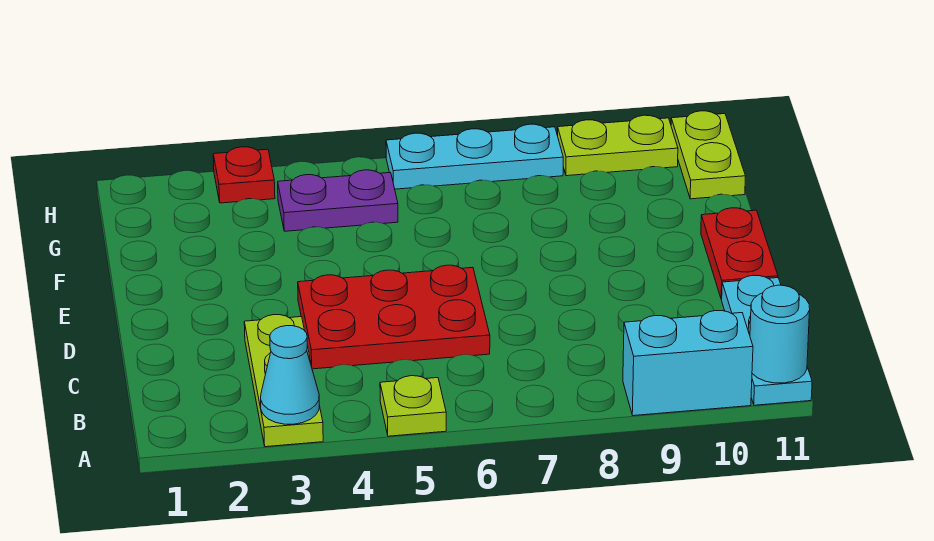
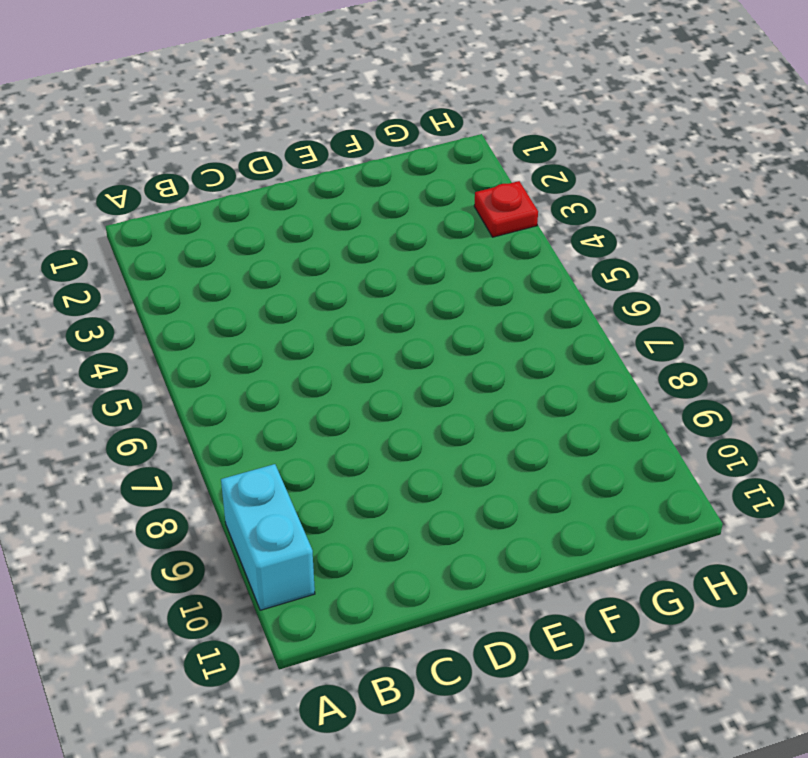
none -> lime 1x3 plate [244,315,323,447]
none -> lime 1x1 plate [380,376,446,436]
none -> cyan 1x3 plate [722,275,812,405]

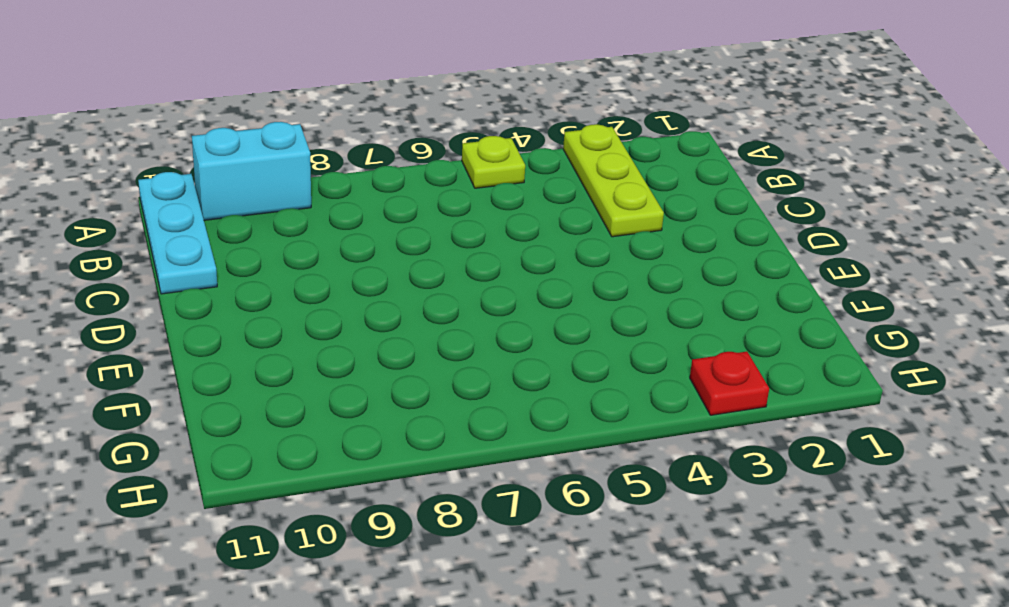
none -> red 2x3 plate [298,265,490,369]
none -> red 1x2 plate [701,208,778,299]
none -> purple 1x2 plate [278,170,398,231]

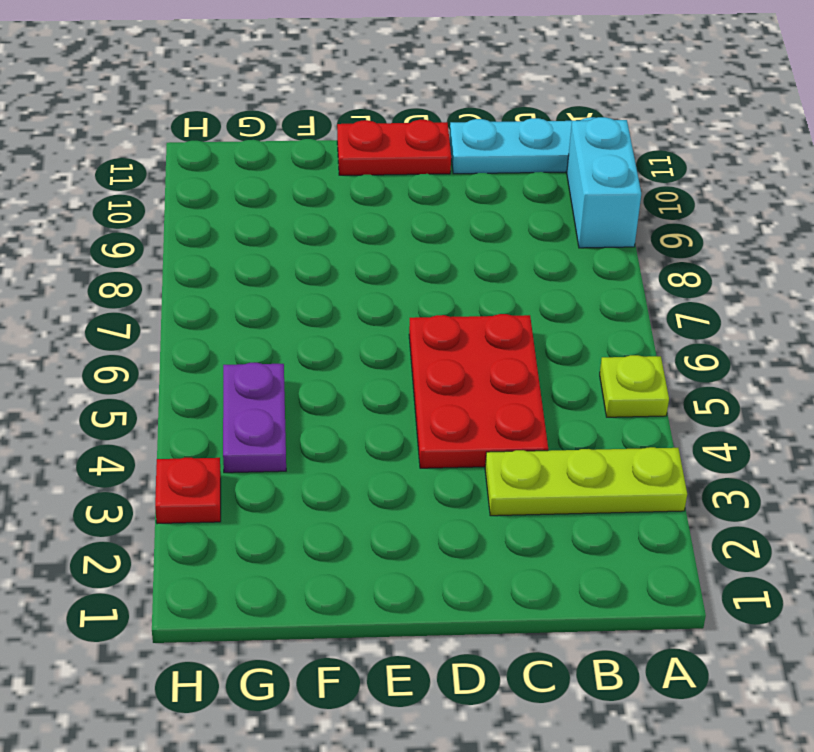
none -> lime 1x2 plate [671,111,746,199]
none -> cyan 1x3 plate [386,124,563,189]
none -> lime 1x2 plate [558,115,678,176]

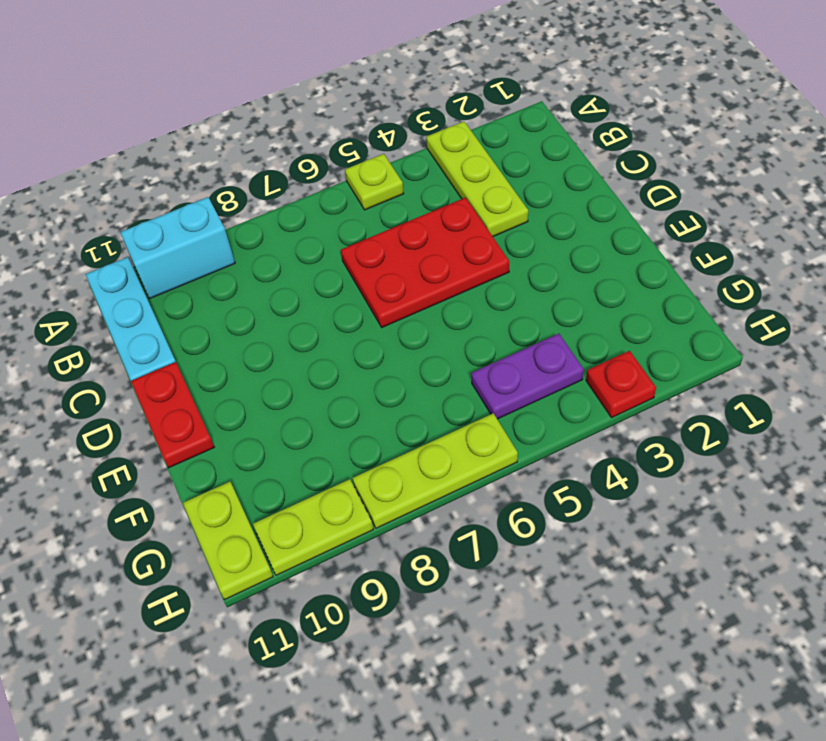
lime 1x3 plate [353,413,518,528] -> cyan 1x3 plate [386,124,563,189]
none -> cyan 1x1 cone [261,326,319,424]
none -> cyan 1x1 round brick [750,285,810,383]

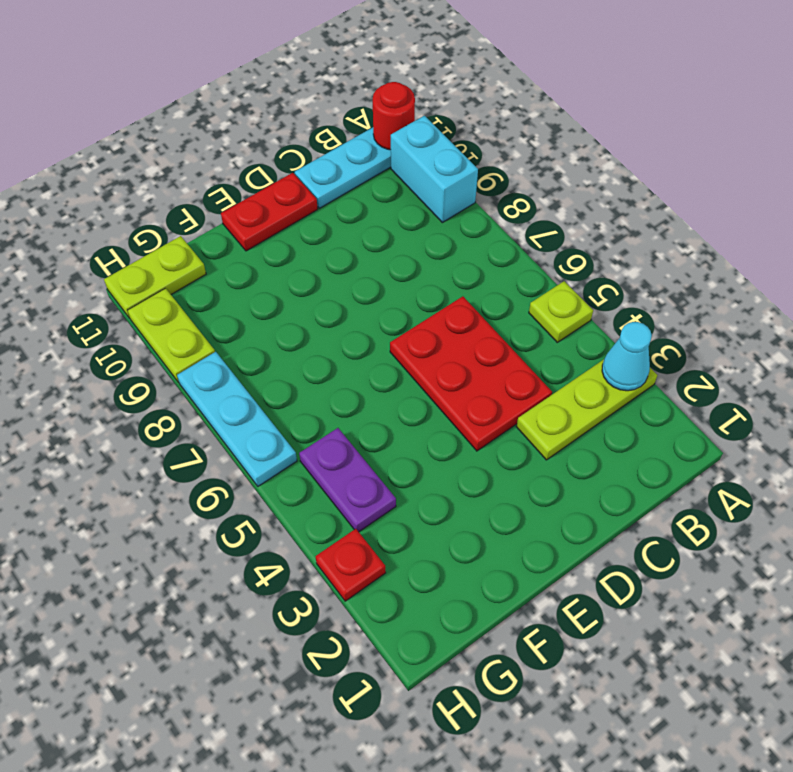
red 1x1 round brick [373,82,415,150] -> cyan 1x1 round brick [750,285,810,383]

